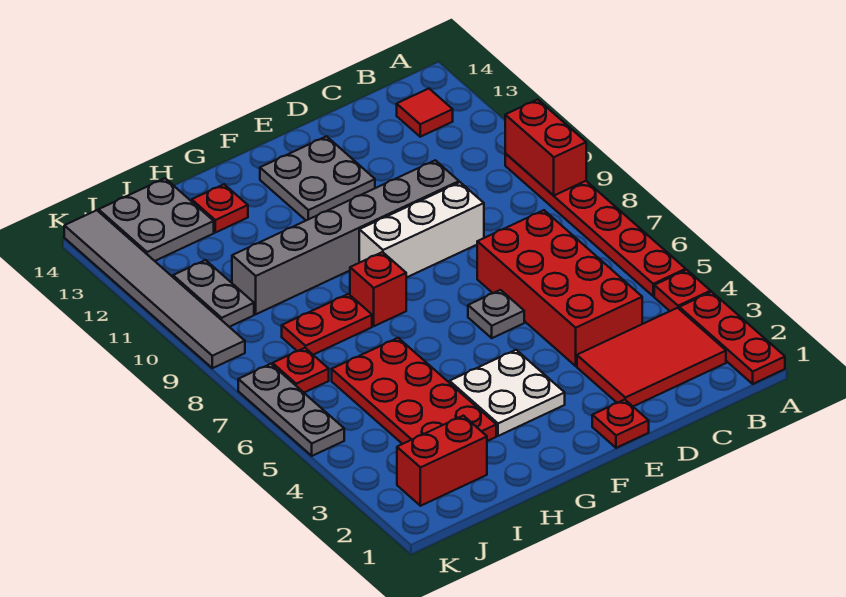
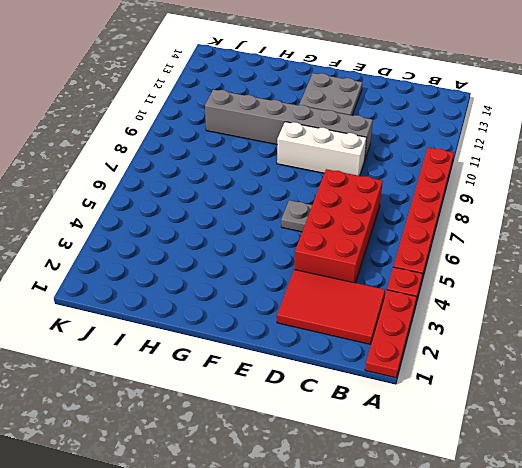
none -> red 1x1 tile [397,88,453,137]
none -> red 1x1 plate [592,400,649,448]
none -> white 2x2 plate [450,350,565,436]

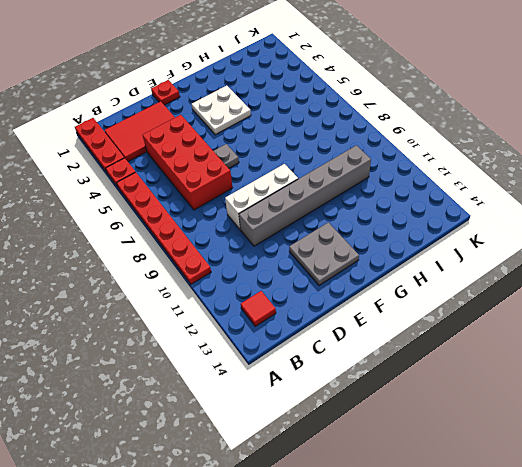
none -> red 1x1 brick [350,252,406,326]
none -> red 2x4 plate [332,338,496,444]
none -> red 1x2 plate [282,294,372,355]

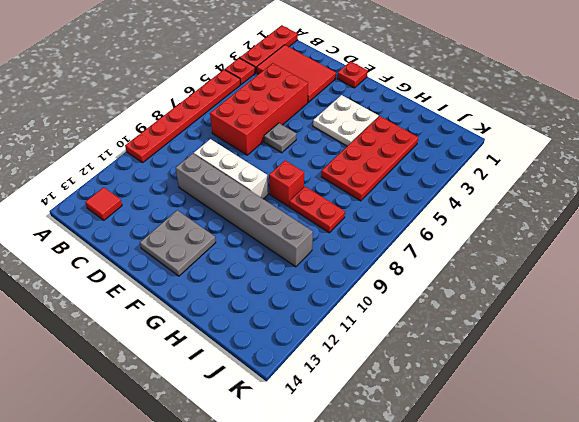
none -> red 1x1 plate [192,184,248,233]
none -> red 1x2 brick [397,416,487,506]
none -> grey 2x2 plate [99,178,214,261]

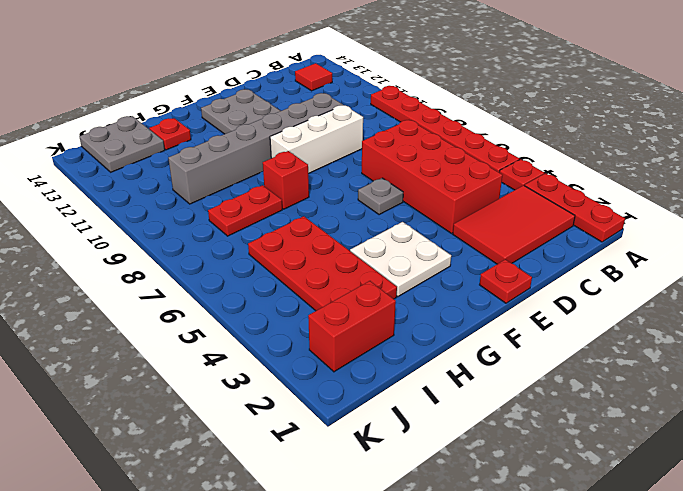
none -> red 1x1 plate [273,348,329,392]
none -> grey 1x2 plate [173,260,254,327]
none -> grey 1x3 plate [238,364,344,456]

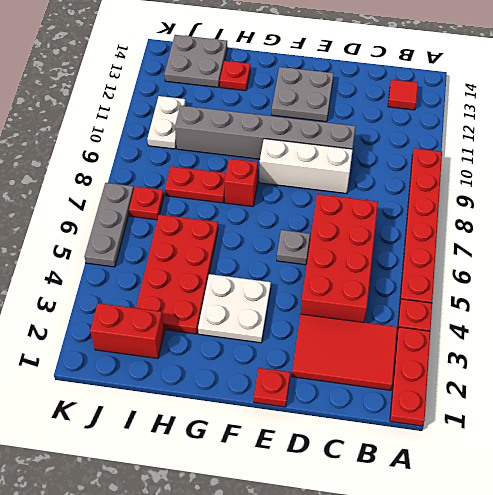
white 1x2 plate [147,96,186,149] -> grey 1x2 plate [173,260,254,327]
none -> grey 1x6 tile [64,210,245,368]
none -> red 1x2 brick [505,99,586,196]

